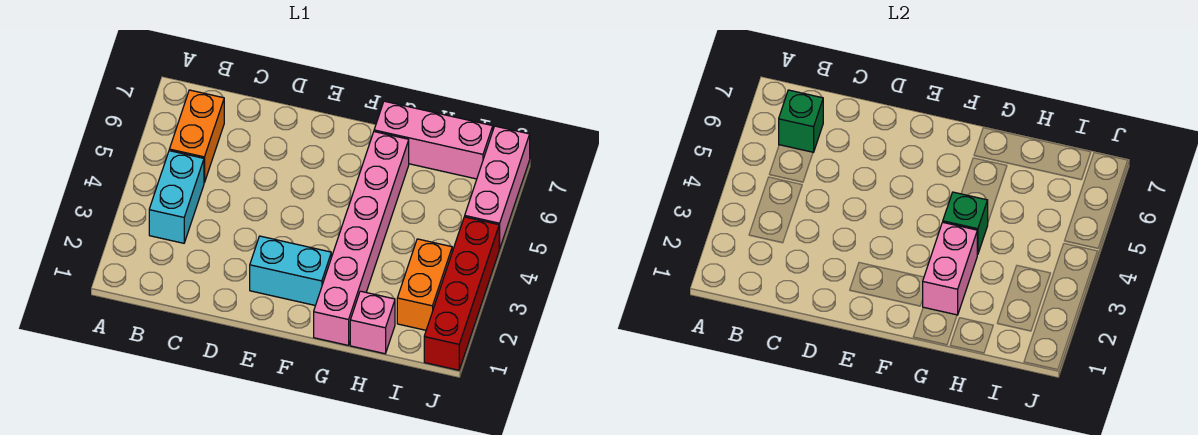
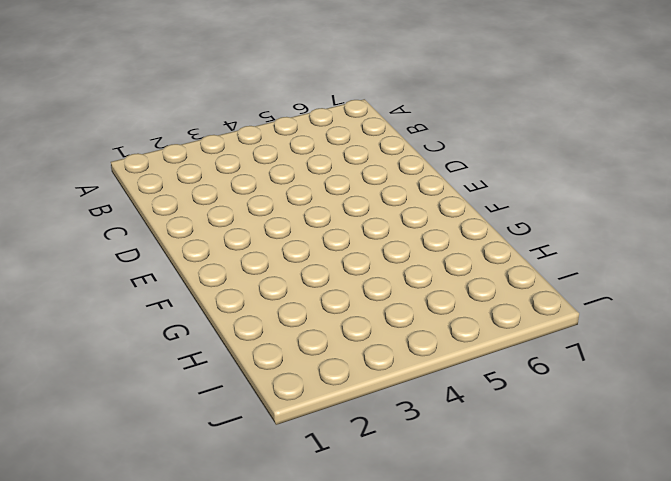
none -> cyan 1x2 brick [149,151,204,243]
none -> orange 1x2 brick [169,90,224,183]
none -> cyan 1x2 brick [250,236,331,305]

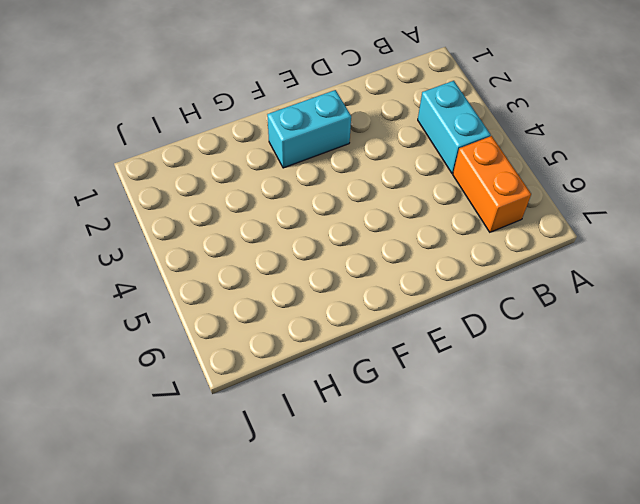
none -> pink 1x6 brick [314,132,409,345]
none -> pink 1x3 brick [374,101,493,179]
none -> pink 1x1 brick [350,291,395,354]

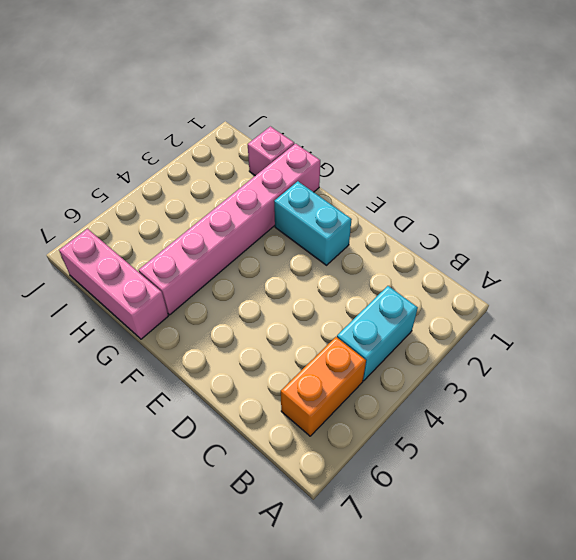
none -> orange 1x2 brick [397,239,452,330]
none -> red 1x4 brick [424,217,499,370]
none -> pink 1x3 brick [465,126,530,249]

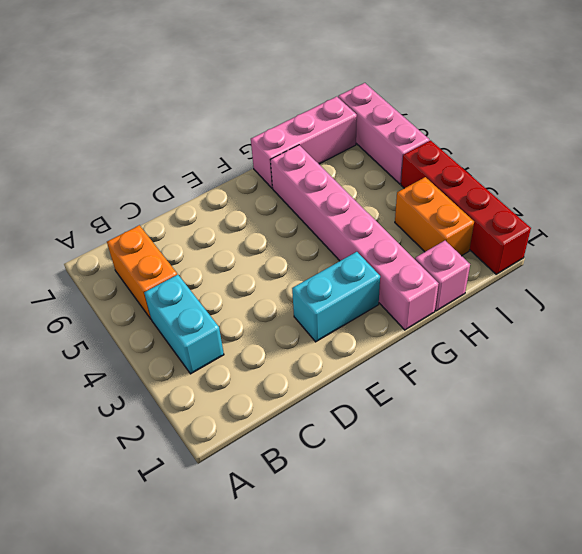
none -> green 1x1 brick [779,90,823,152]
none -> pink 1x2 brick [923,222,977,315]
none -> green 1x1 brick [943,192,988,255]

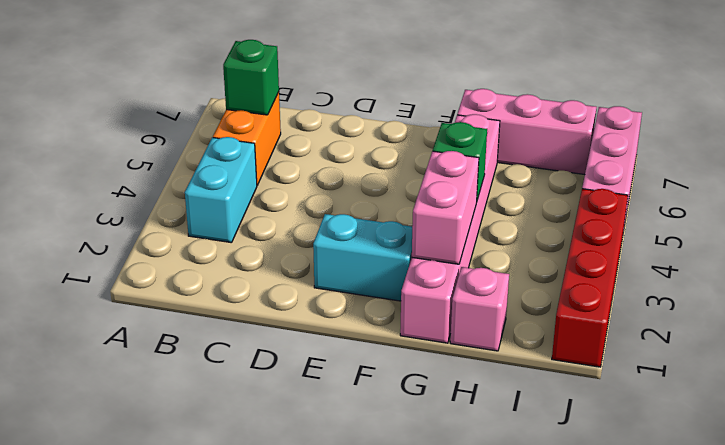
none -> orange 1x2 brick [397,239,452,330]

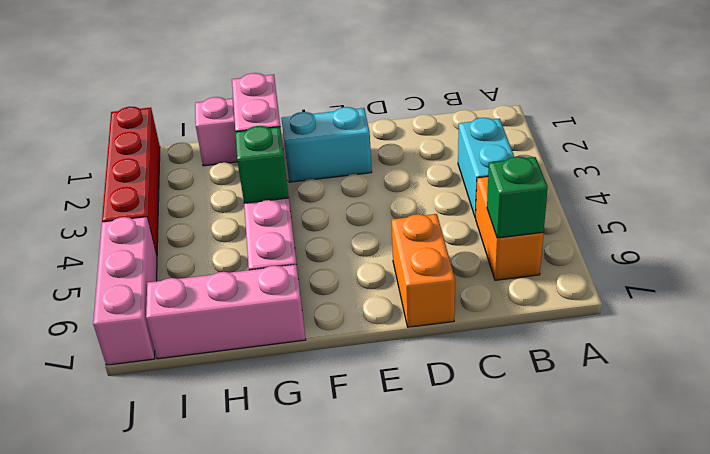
orange 1x2 brick [392,214,455,327] -> orange 1x2 brick moved to [397,239,452,330]

